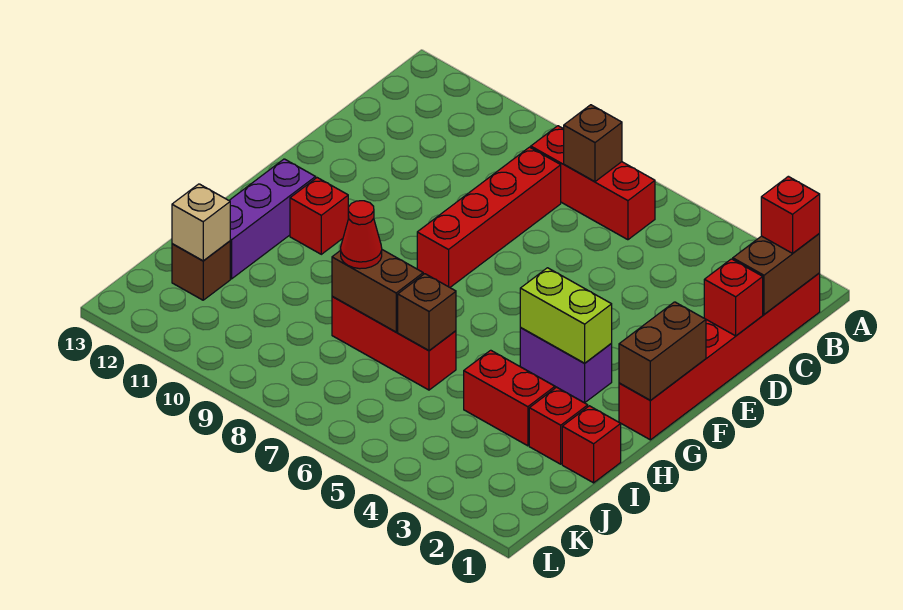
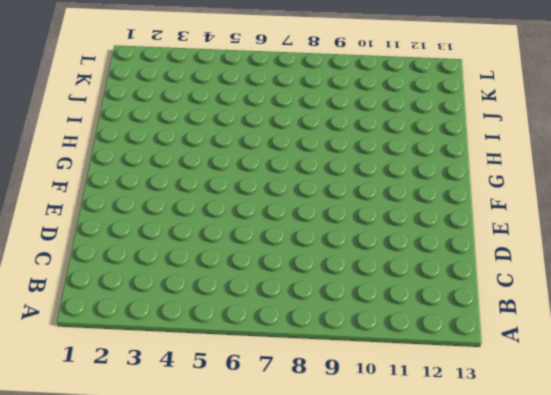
none -> red 1x6 brick [619,273,820,440]
none -> red 1x3 brick [531,126,655,240]
none -> red 1x4 brick [417,147,561,287]

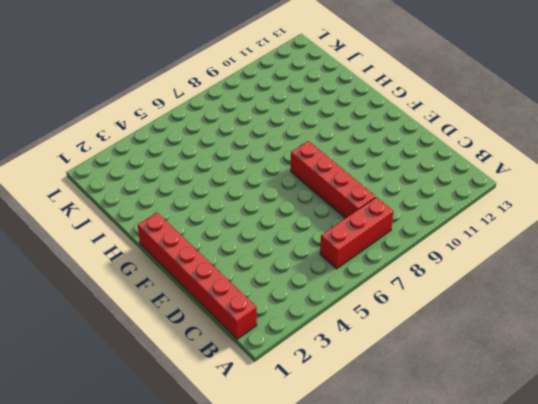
none -> purple 1x2 brick [520,328,612,403]
none -> red 1x1 brick [290,178,348,254]
none -> purple 1x3 brick [229,159,316,279]

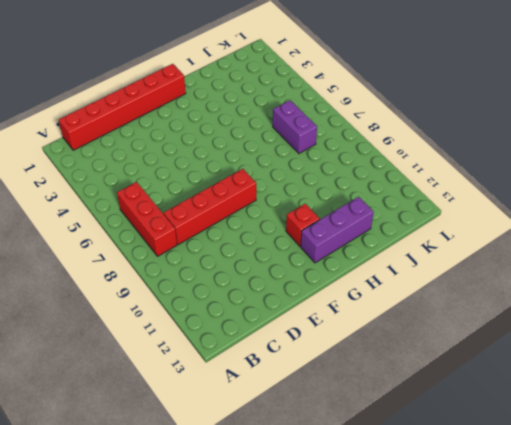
purple 1x2 brick [273,100,317,153] -> purple 1x2 brick moved to [520,328,612,403]
none -> red 1x1 brick [562,406,621,483]
none -> red 1x1 brick [529,387,588,464]
none -> red 1x2 brick [464,350,555,446]

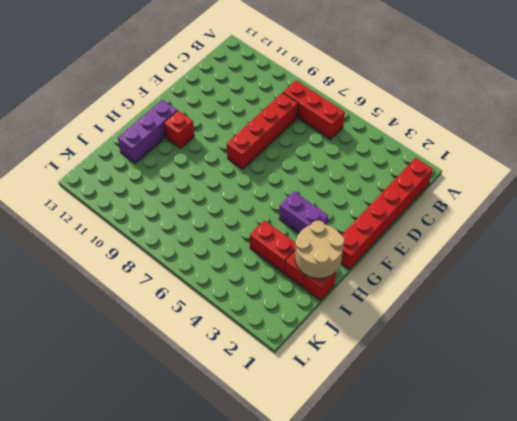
tan 2x2 round brick [295,221,344,278] -> none
none -> red 1x3 brick [332,296,456,390]
none -> brown 1x1 brick [172,241,230,300]
none -> brown 1x2 brick [733,234,820,314]

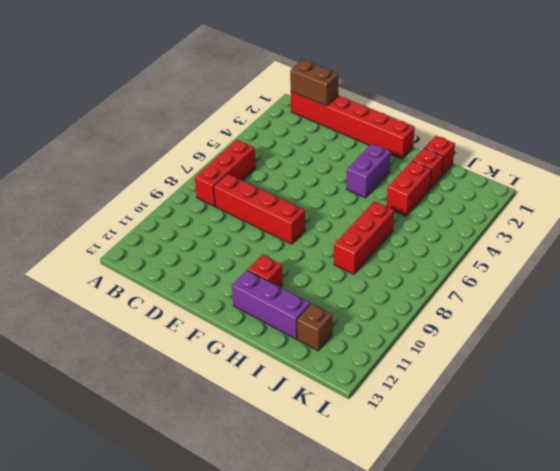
none -> brown 1x1 brick [564,105,622,182]
none -> red 1x1 brick [704,259,763,336]
none -> brown 1x2 brick [619,302,706,401]

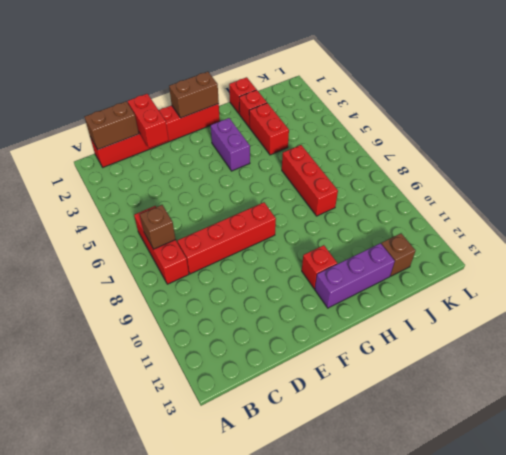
red 1x2 brick [128,94,169,148] -> red 1x1 brick [704,259,763,336]
none -> lime 1x2 brick [520,268,612,363]
none -> brown 1x1 brick [398,274,456,351]
none -> brown 1x2 brick [332,250,423,332]

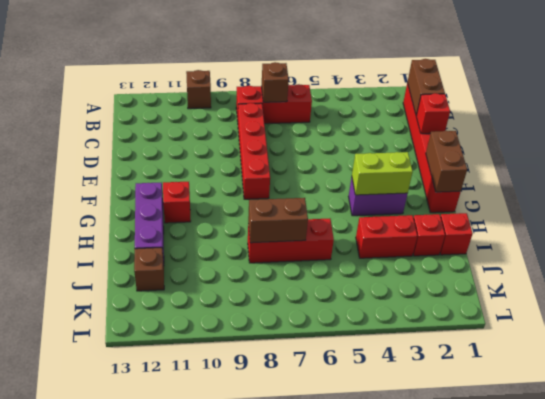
brown 1x1 brick [186,70,211,109] -> brown 1x1 brick moved to [398,274,456,351]
none -> tan 1x1 brick [172,184,230,261]
none -> red 1x1 brick [761,176,820,253]
none -> red 1x1 cone [341,201,382,269]

